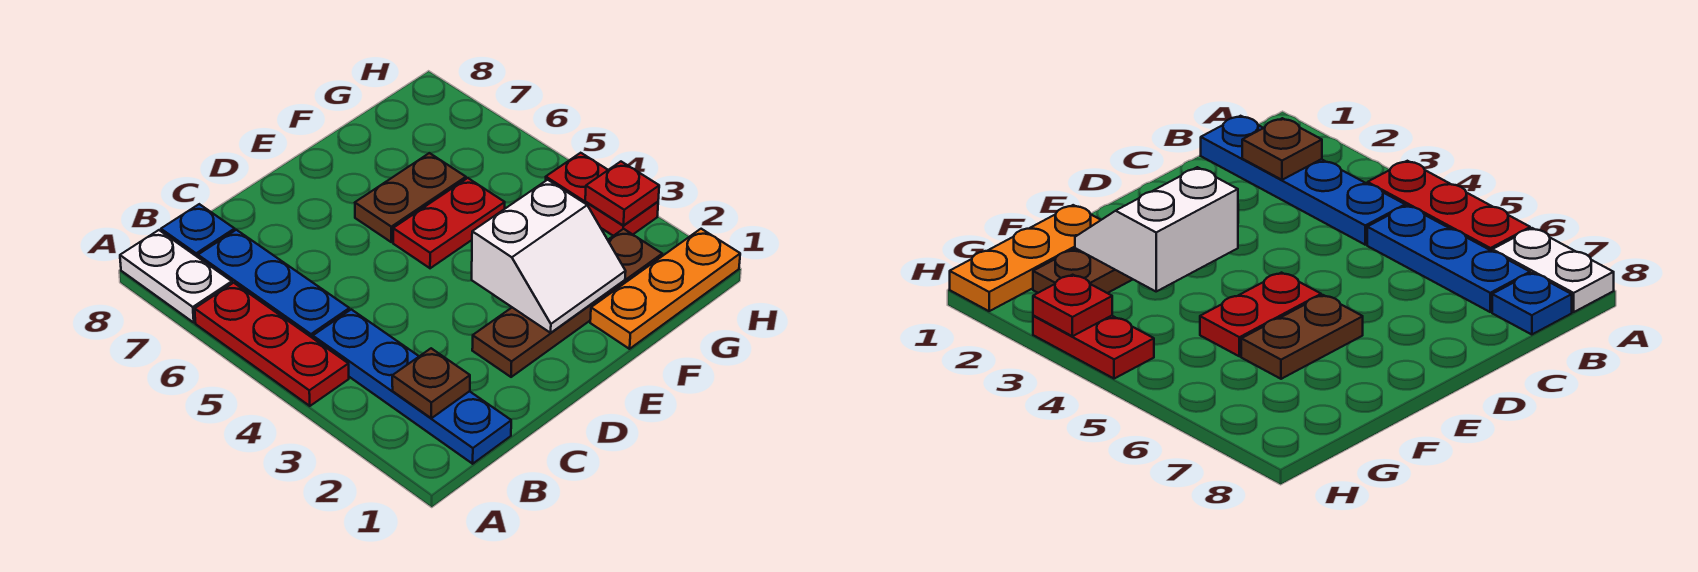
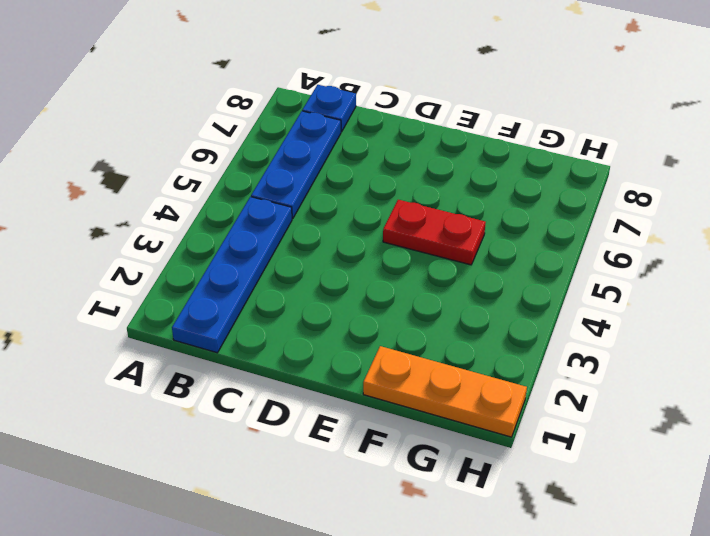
none -> red 1x3 plate [195,283,349,406]
none -> white 1x2 plate [120,230,232,322]
none -> brown 1x4 plate [472,229,662,377]

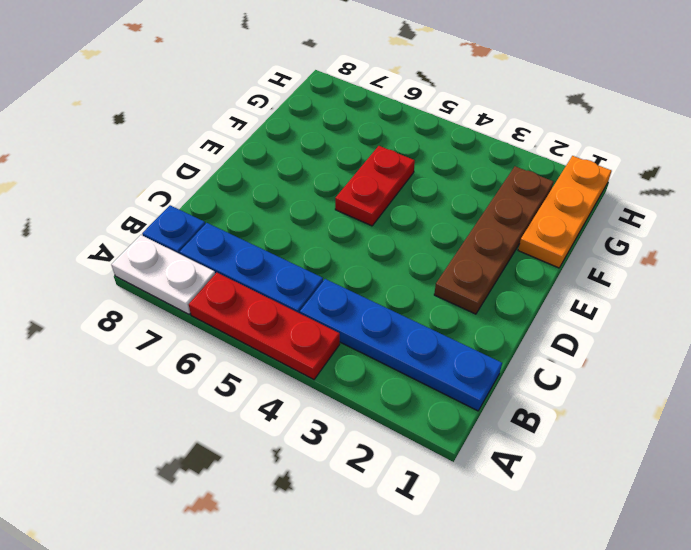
none -> brown 1x2 plate [355,153,466,242]
none -> red 1x2 plate [546,153,658,236]
none -> brown 1x1 plate [392,348,470,418]

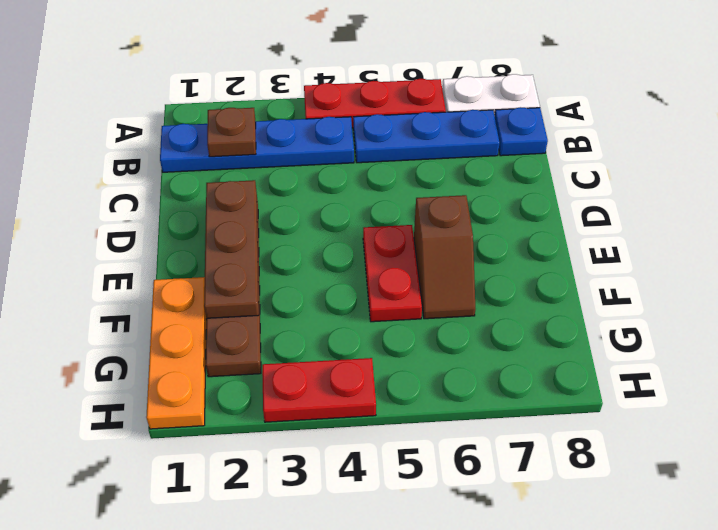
brown 1x3 plate [204,180,259,318] -> white 2x2 slope [472,180,626,333]
brown 1x2 slope [414,195,475,319] -> brown 1x2 plate [355,153,466,242]
none -> red 1x1 plate [585,162,659,225]

